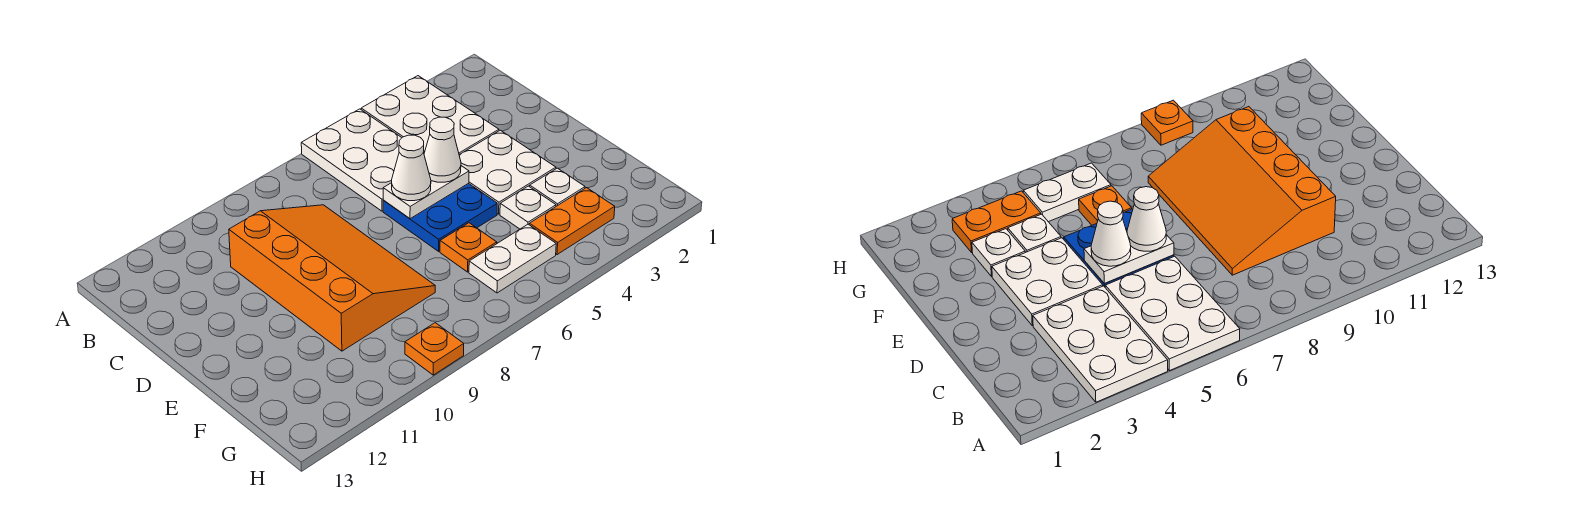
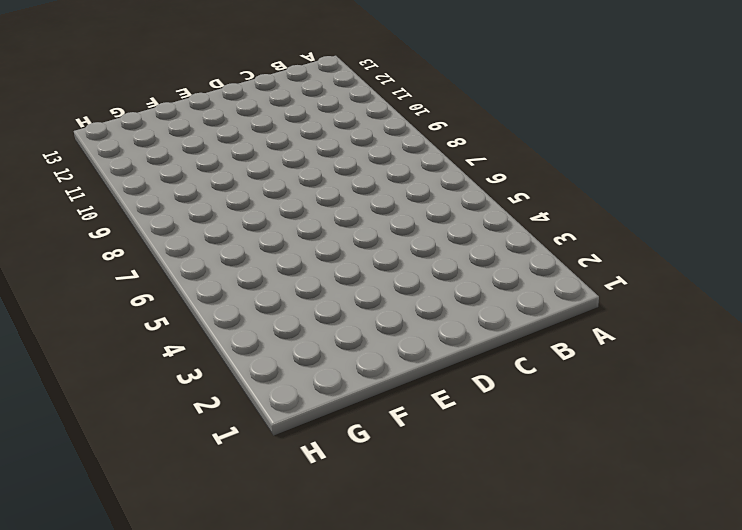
none -> white 2x3 plate [361,76,499,155]
none -> white 2x3 plate [301,109,402,211]
none -> orange 3x4 slope [229,205,435,351]

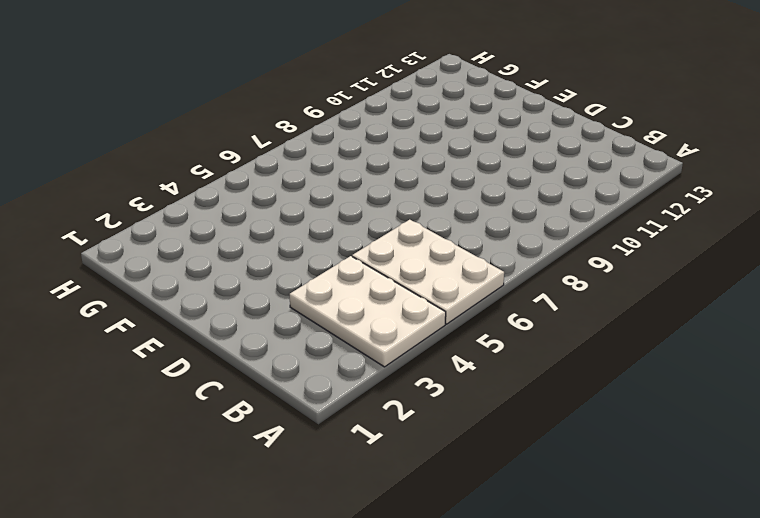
none -> orange 3x4 slope [229,205,435,351]
none -> white 2x2 plate [459,130,556,214]
none -> blue 2x2 plate [383,183,497,251]

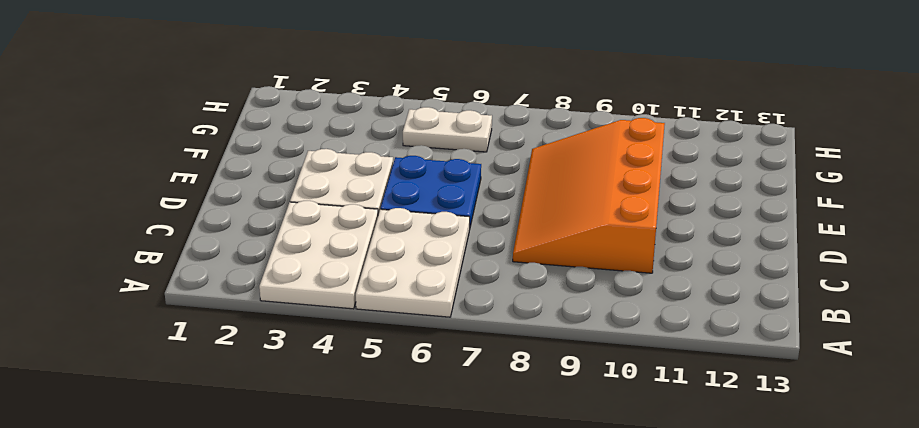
none -> white 1x1 plate [530,168,585,206]
none -> white 1x1 plate [500,186,556,229]
none -> orange 1x1 plate [440,223,497,272]

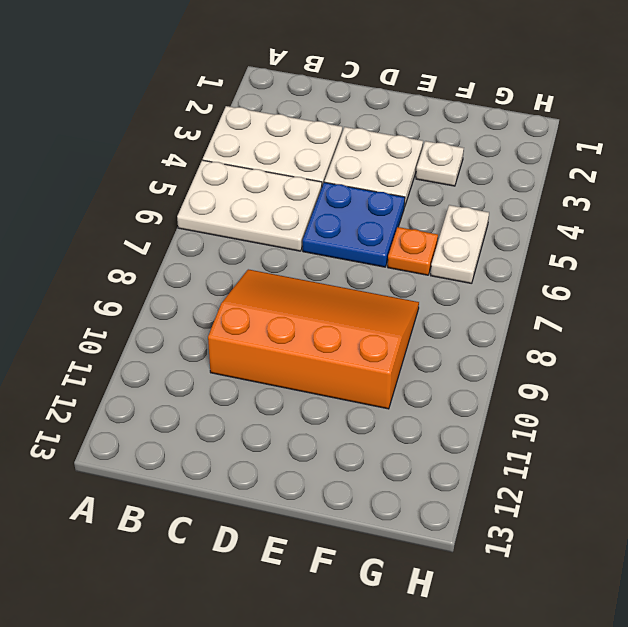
none -> white 1x1 plate [500,186,556,229]
none -> orange 1x2 plate [529,188,615,255]
none -> orange 1x1 plate [405,323,464,375]

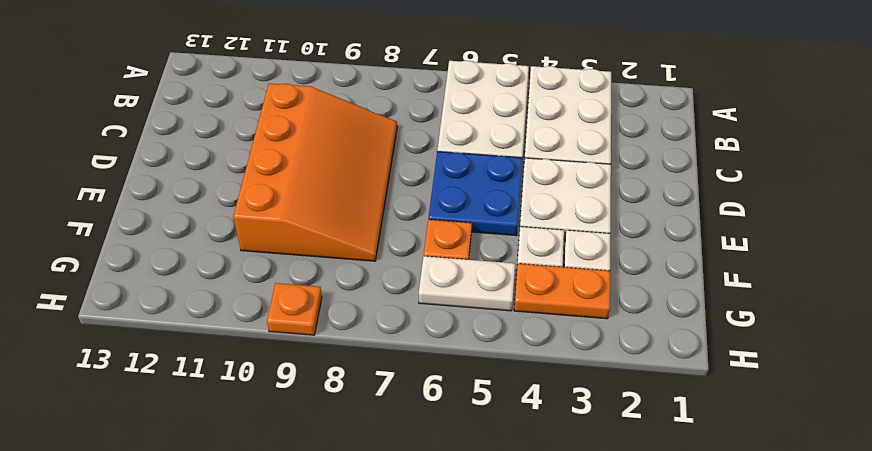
none -> white 1x2 plate [383,166,469,219]
none -> white 1x1 cone [424,117,461,182]
none -> white 1x1 cone [392,135,431,201]

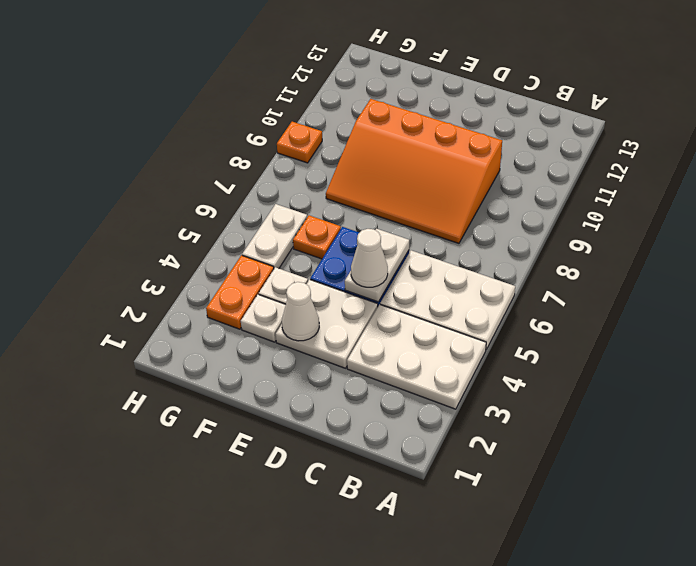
white 1x1 cone [282,282,319,341] -> white 1x1 cone moved to [392,135,431,201]

